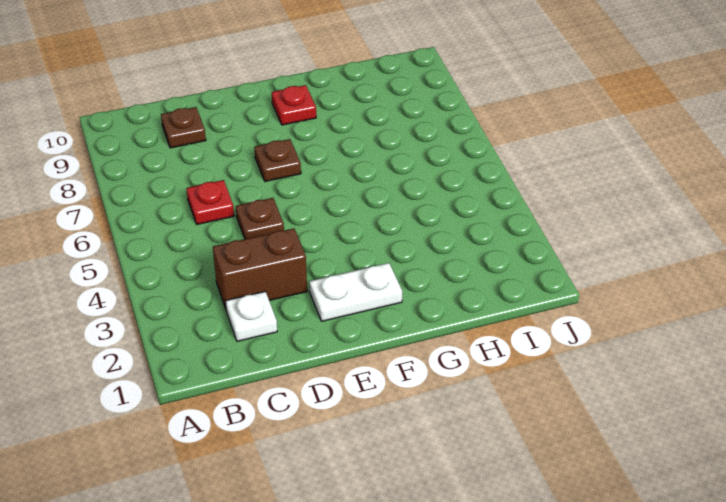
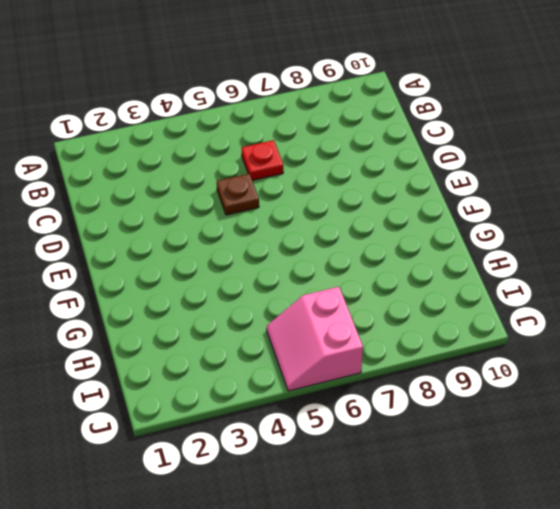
pink 2x2 slope [267,287,363,391] -> none
none -> white 1x1 plate [226,291,277,341]
none -> brown 1x2 brick [213,228,307,309]

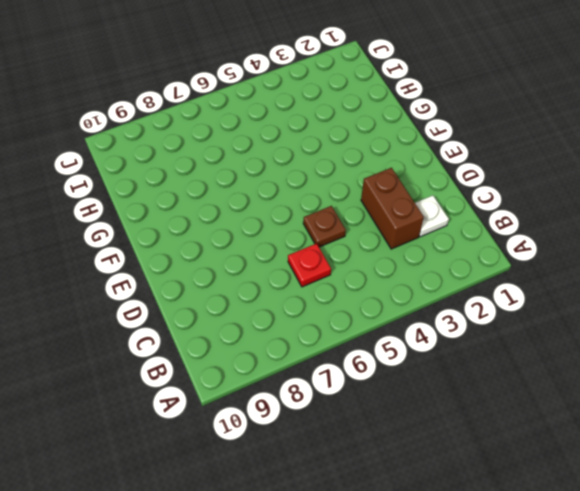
none -> brown 1x1 plate [161,107,206,148]
none -> white 1x2 plate [309,263,402,321]

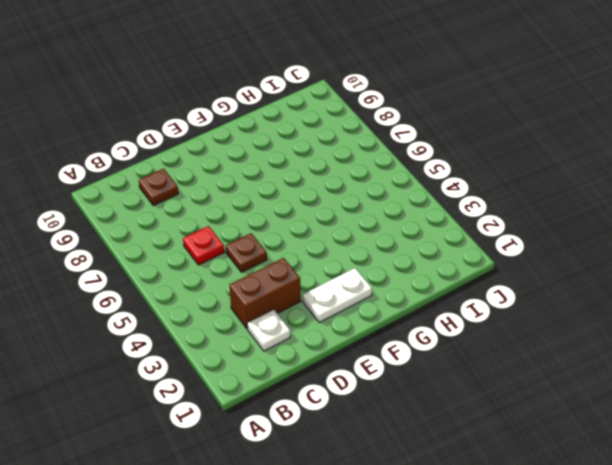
none -> brown 1x1 plate [254,139,301,181]
none -> red 1x1 plate [272,85,316,125]

